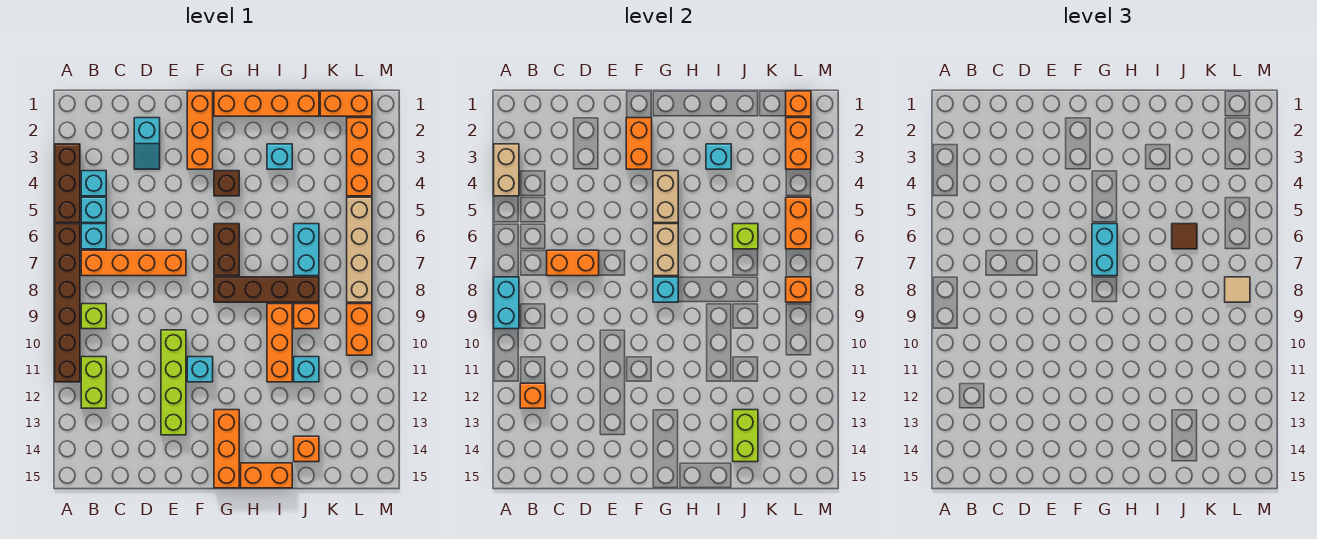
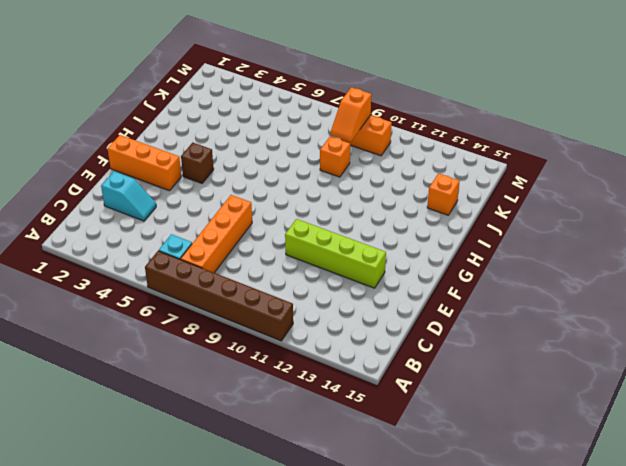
orange 1x2 slope [331,87,371,142] -> none
none -> brown 1x3 brick [55,144,80,223]
none -> cyan 1x1 brick [81,171,106,196]
none -> cyan 1x1 brick [81,197,106,223]
none -> lime 1x1 brick [81,304,106,329]

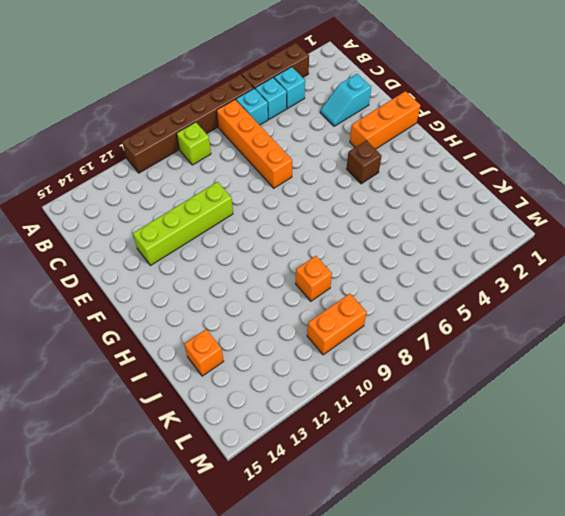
none -> lime 1x2 brick [81,357,106,408]
none -> cyan 1x1 brick [187,357,213,382]
none -> orange 1x4 brick [214,91,319,116]
none -> brown 1x2 brick [214,224,239,276]

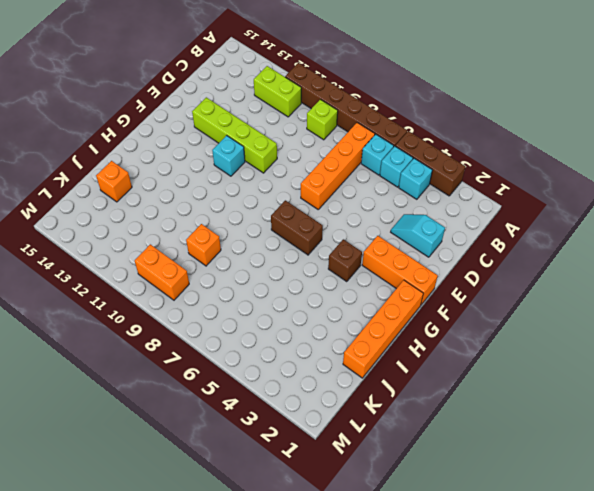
none -> brown 1x4 brick [214,277,319,302]
none -> orange 1x3 brick [214,410,239,488]
none -> orange 1x2 brick [241,463,292,488]
none -> cyan 1x1 brick [267,144,292,169]

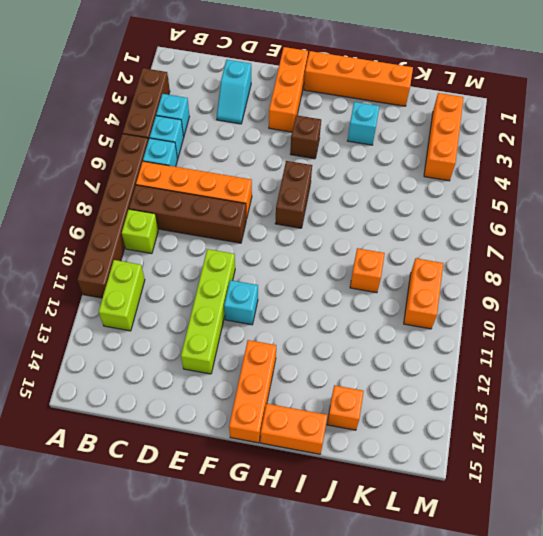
brown 1x4 brick [129,185,246,243] -> brown 1x4 brick moved to [214,277,319,302]
none -> orange 1x3 brick [267,304,292,382]
none -> cyan 1x2 brick [294,224,319,276]
none -> cyan 1x1 brick [294,357,319,382]
none -> orange 1x2 brick [320,91,372,116]

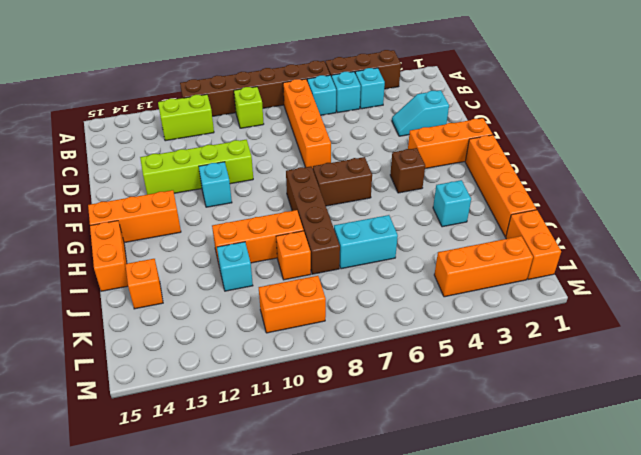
none -> tan 1x4 brick [347,197,372,302]
none -> tan 1x2 brick [494,144,519,196]
none -> cyan 1x2 brick [494,277,519,329]
none -> orange 1x1 brick [520,383,545,408]

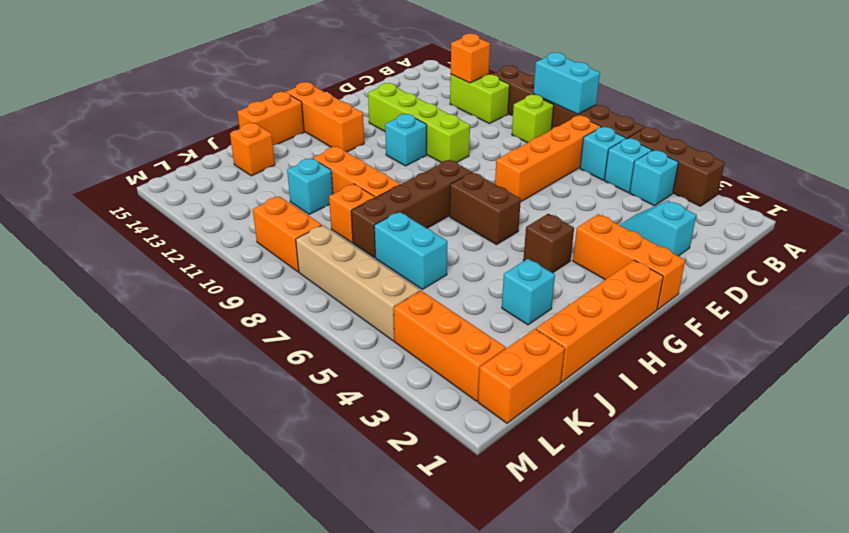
none -> tan 1x2 brick [494,144,519,196]
none -> orange 1x2 brick [547,250,599,276]
none -> orange 1x2 brick [626,118,652,169]
none -> tan 1x2 brick [653,171,678,223]

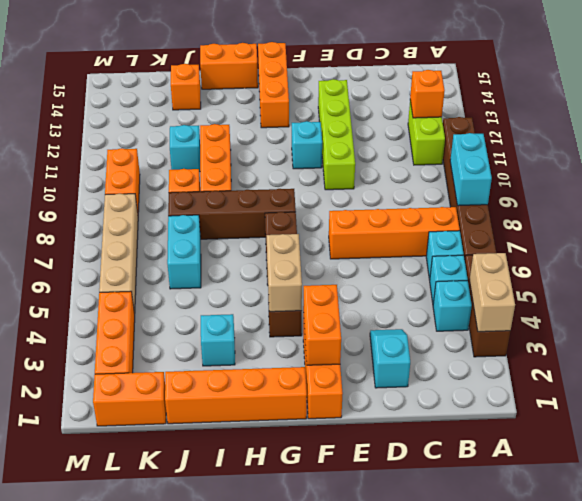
none -> lime 1x1 brick [81,304,106,329]
none -> orange 1x2 brick [547,250,599,276]
none -> tan 1x2 brick [653,224,678,276]
none -> cyan 1x1 brick [653,277,678,302]

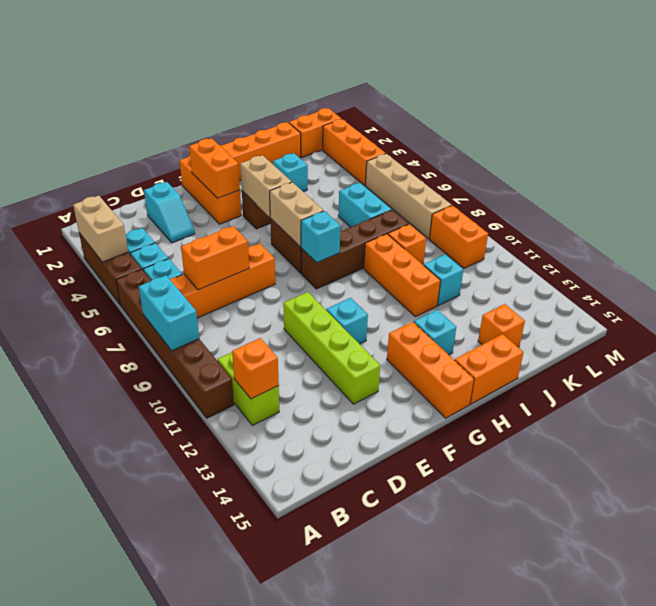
cyan 1x1 brick [414,310,456,355] -> cyan 1x1 brick moved to [706,144,731,169]
none -> lime 1x1 brick [81,304,106,329]
none -> lime 1x1 brick [733,224,758,249]
none -> lime 1x2 brick [733,410,758,462]
none -> orange 1x1 brick [786,91,811,116]

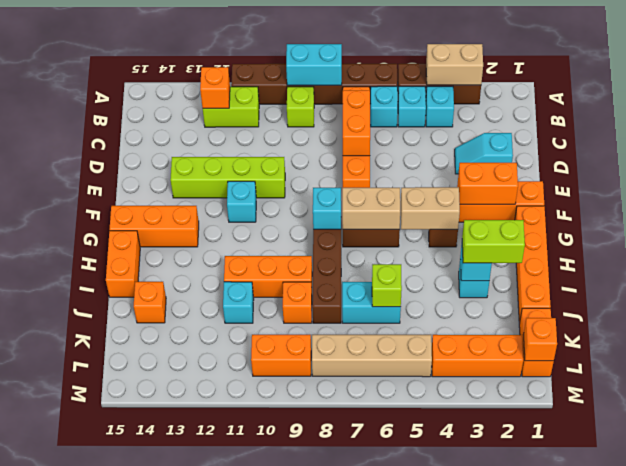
lime 1x2 brick [462,220,525,263] -> lime 1x2 brick moved to [733,410,758,462]
none -> orange 1x2 brick [786,118,811,169]
none -> orange 1x2 brick [786,197,811,249]
none -> orange 1x1 brick [786,277,811,302]
none -> cyan 1x2 brick [1092,224,1117,276]

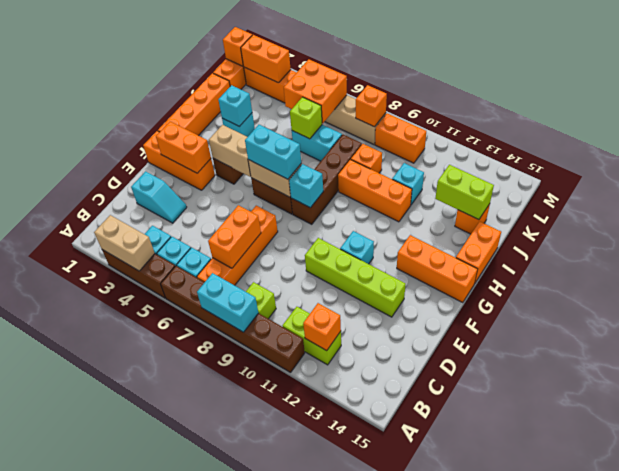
orange 2x2 brick [284,59,347,123] -> orange 1x2 brick [786,197,811,249]
none -> brown 1x1 tile [1172,224,1197,249]
none -> tan 1x1 tile [1225,277,1250,302]

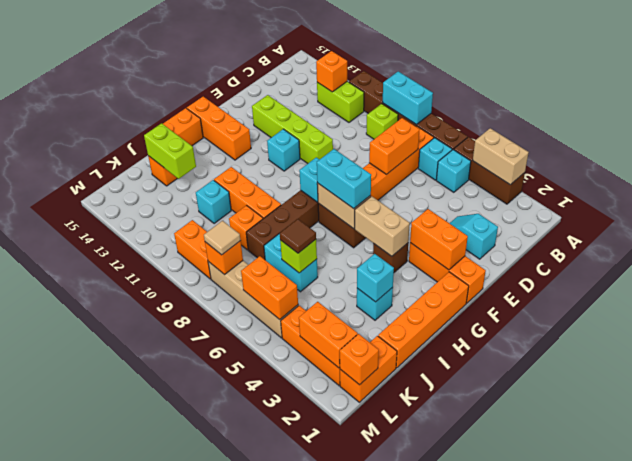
none -> cyan 1x1 brick [81,171,106,196]

